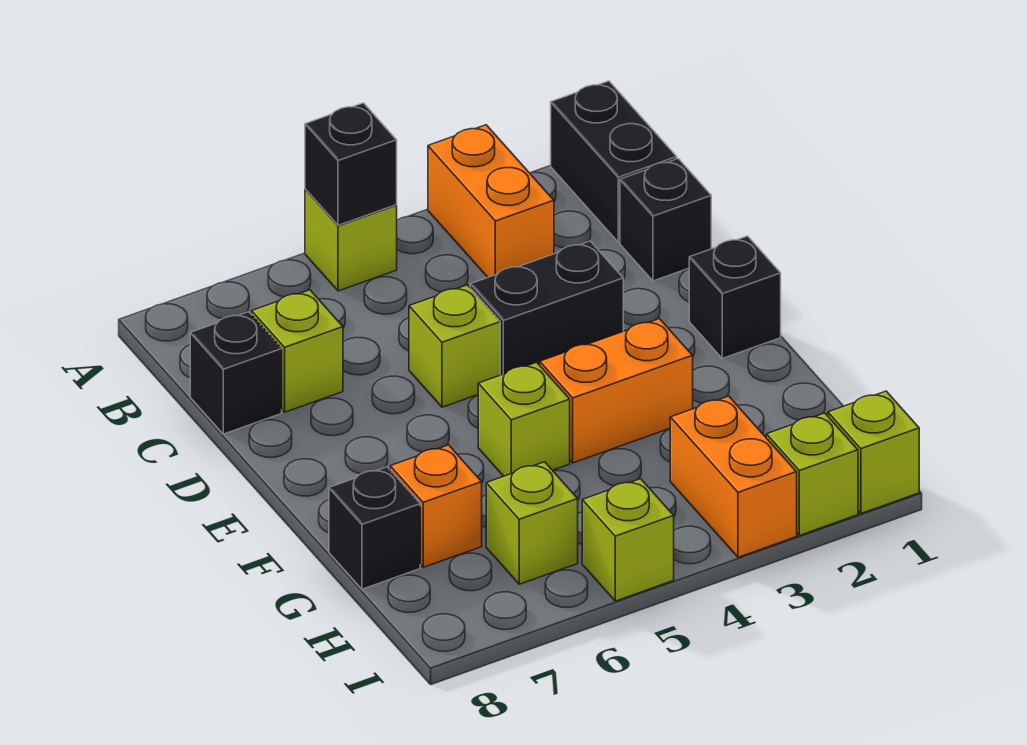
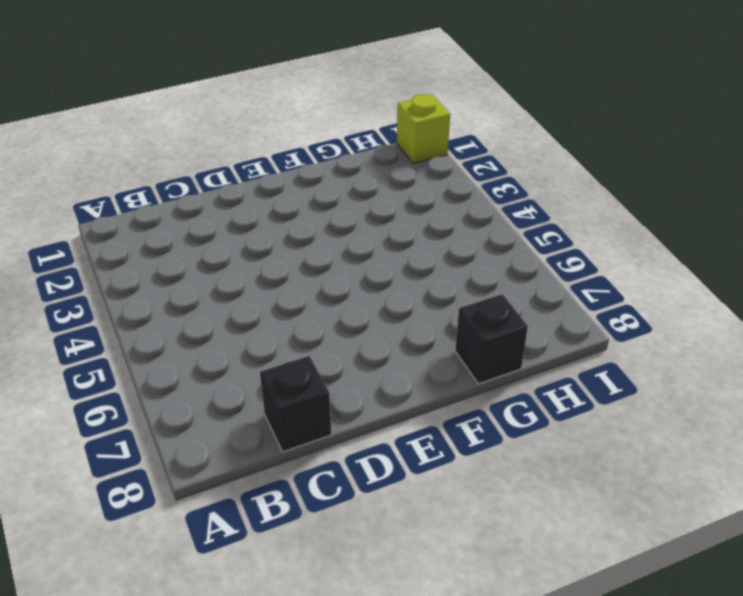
none -> black 1x2 brick [551,81,677,242]
none -> orange 1x2 brick [428,125,554,277]
none -> lime 1x1 brick [305,189,397,291]

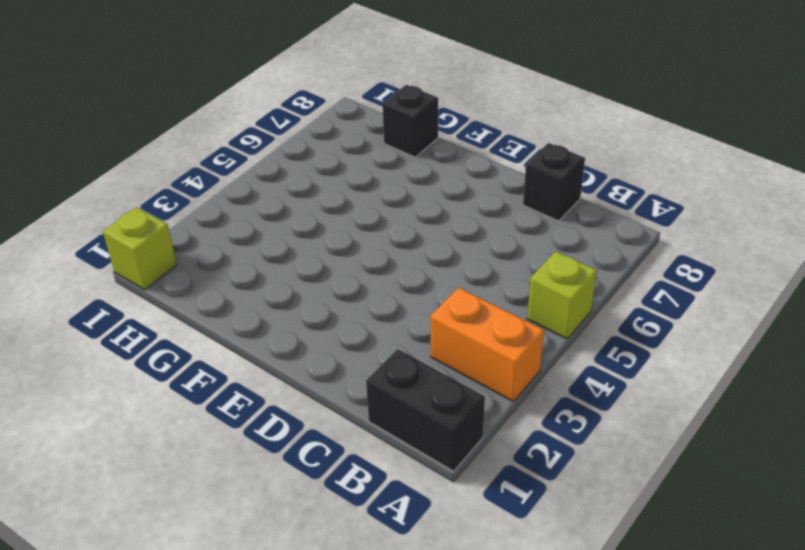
none -> black 1x1 brick [620,159,711,281]
none -> lime 1x1 brick [252,290,343,412]
none -> black 1x2 brick [470,241,623,375]

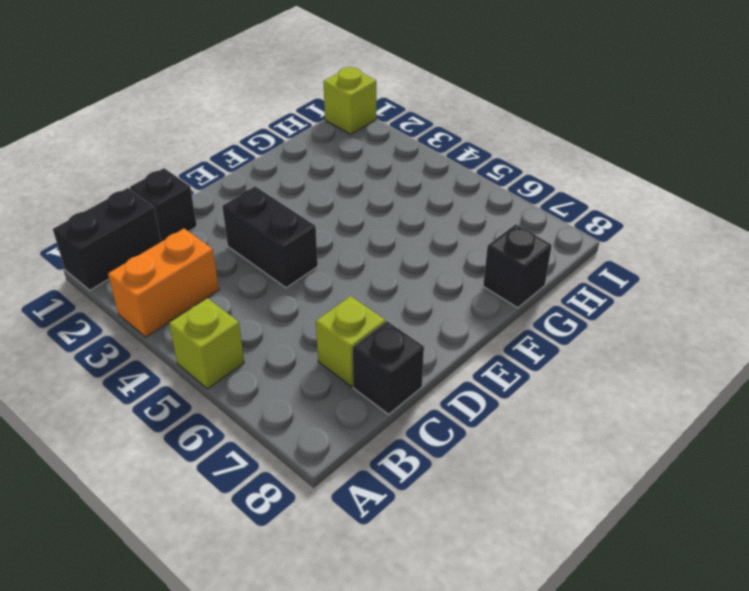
none -> lime 1x1 brick [409,285,500,407]
none -> black 1x1 brick [689,236,781,358]
none -> orange 1x2 brick [540,319,693,463]

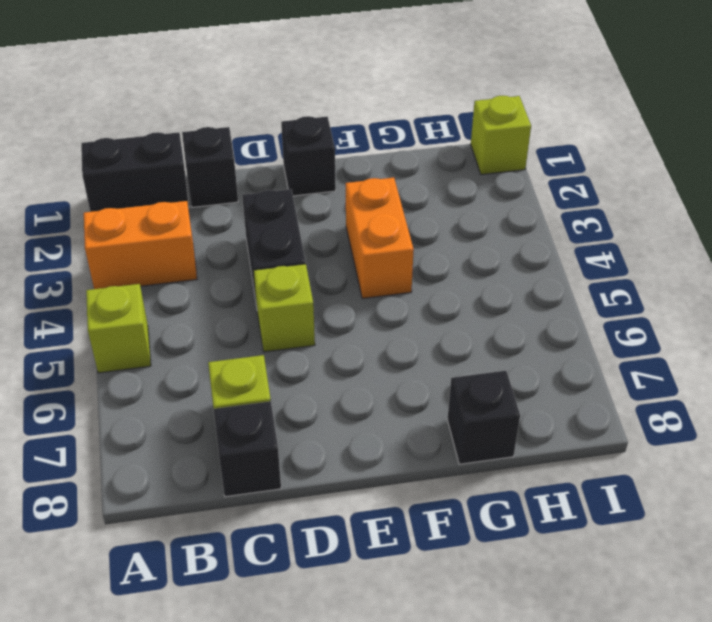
none -> lime 1x1 brick [478,362,570,476]
none -> orange 1x1 brick [390,445,482,567]
none -> orange 1x2 brick [670,396,797,557]

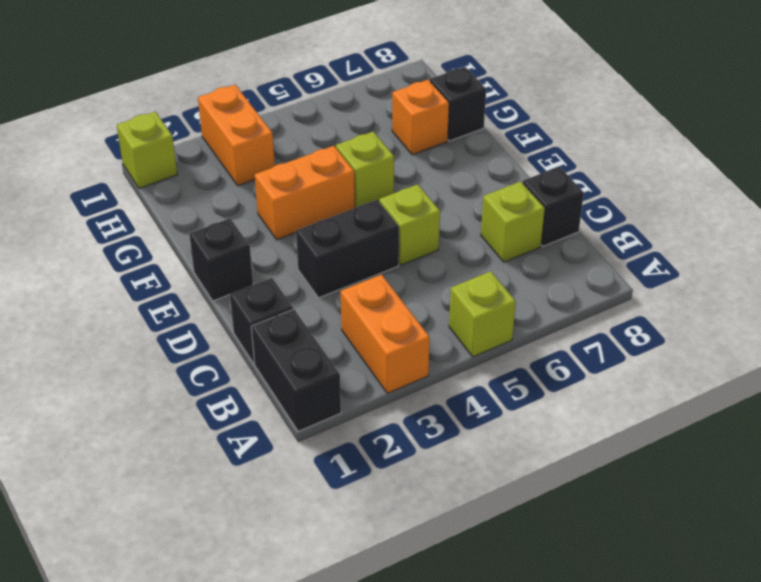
none -> lime 1x1 brick [486,462,578,584]
none -> lime 1x1 brick [766,413,858,535]
none -> lime 1x1 brick [582,479,674,601]

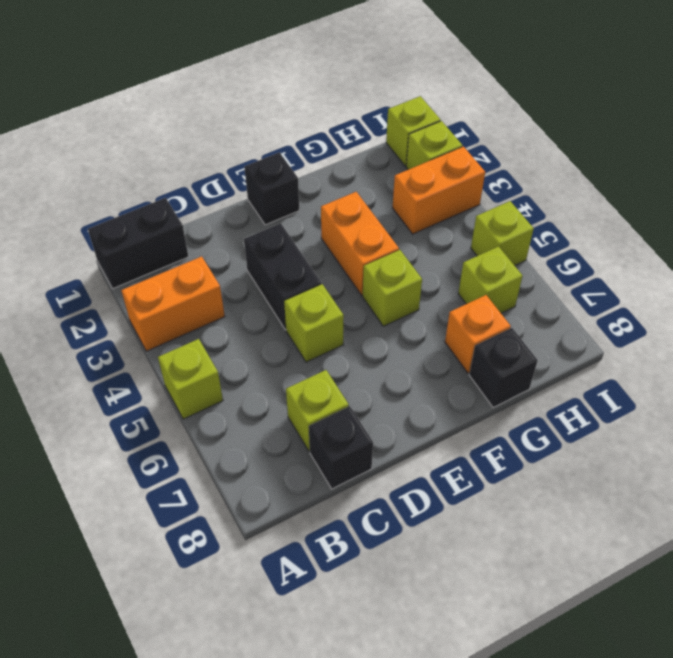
none -> black 1x1 brick [620,159,711,281]
none -> black 1x1 brick [305,103,397,225]

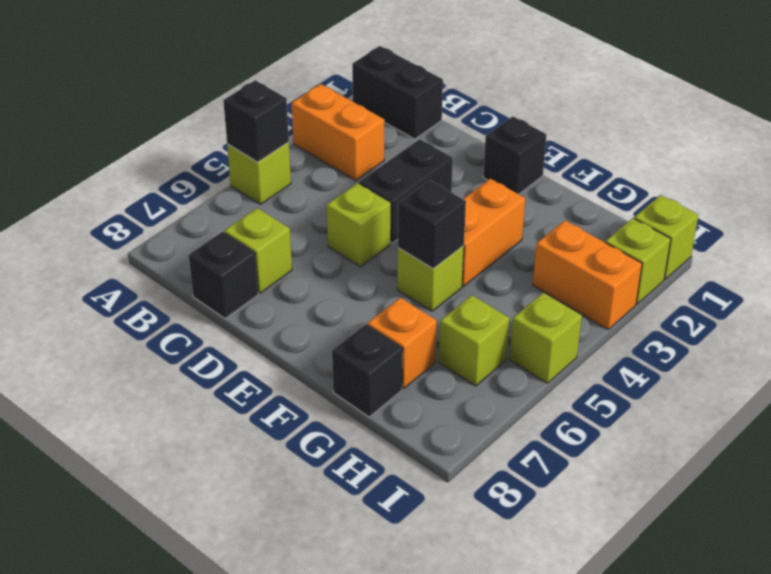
black 1x1 brick [398,180,466,268] -> black 1x1 brick moved to [620,159,711,281]

